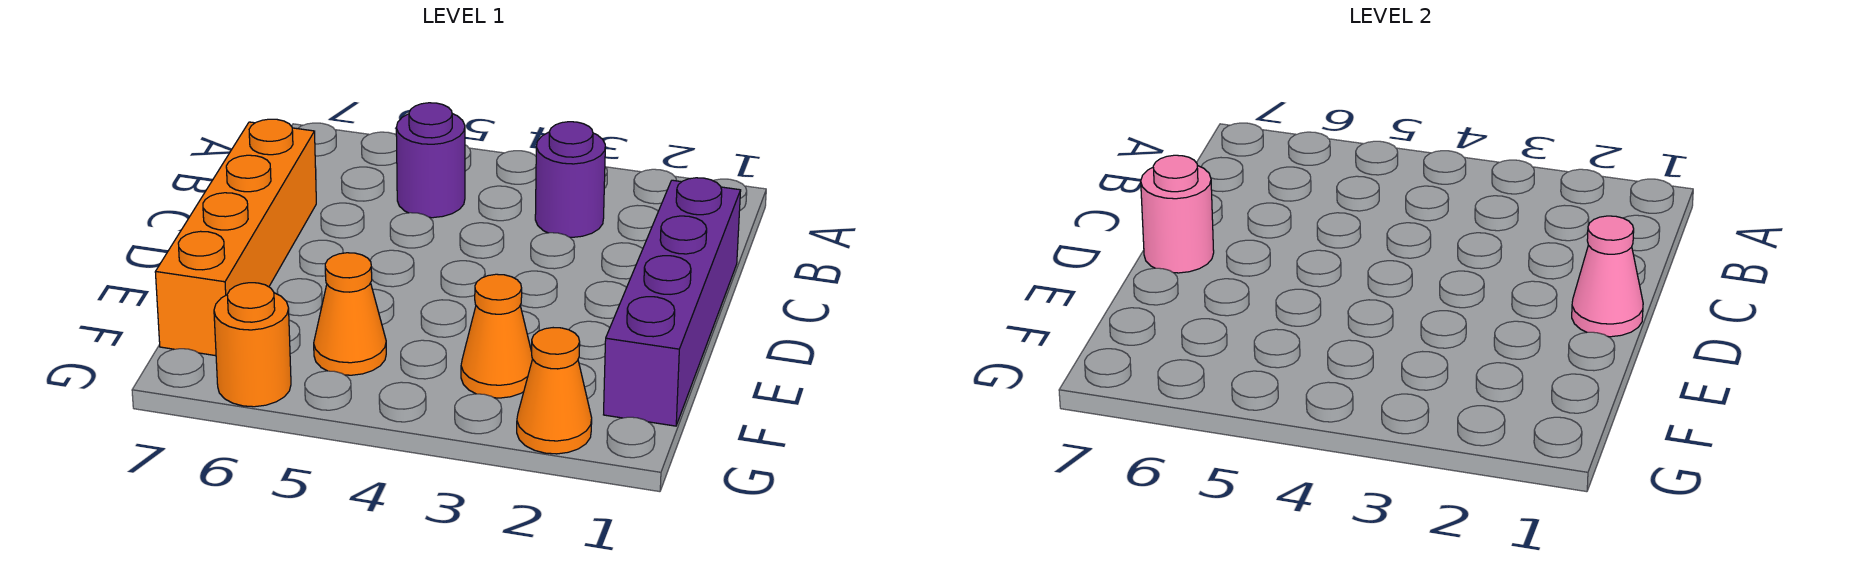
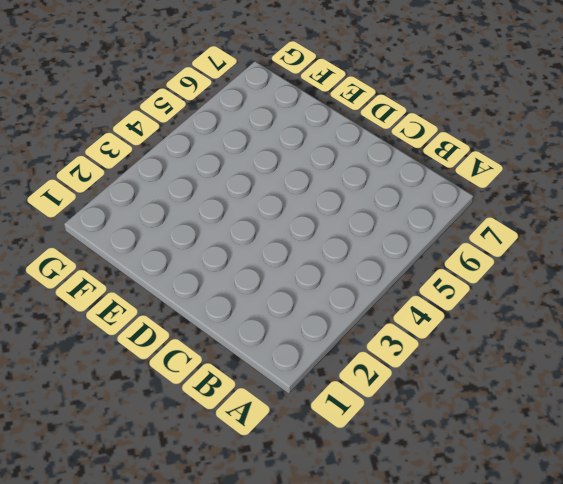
none -> purple 1x1 round brick [535,122,605,237]
none -> purple 1x1 round brick [396,103,465,218]

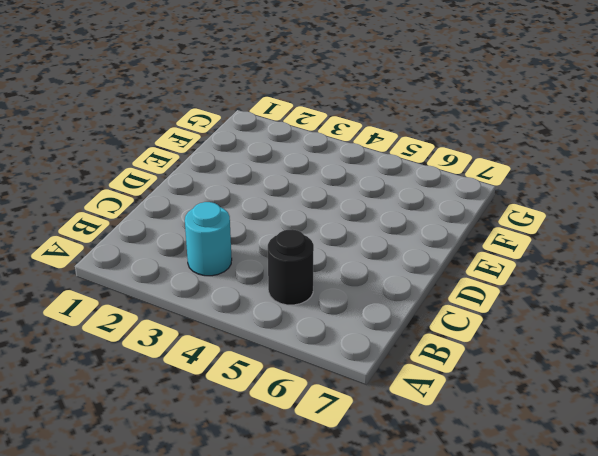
cyan 1x1 round brick [185,202,232,276] -> purple 1x1 round brick [535,122,605,237]
black 1x1 round brick [268,229,314,305] -> purple 1x1 round brick [396,103,465,218]
none -> purple 1x4 brick [604,178,741,426]
none -> orange 1x4 brick [155,119,316,356]

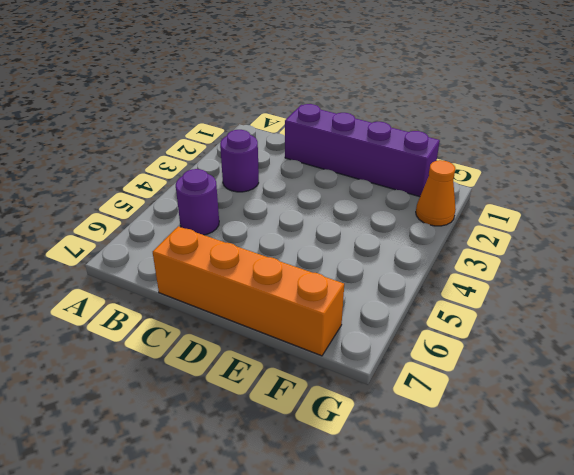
none -> orange 1x1 cone [461,274,532,398]
none -> orange 1x1 cone [314,253,386,375]

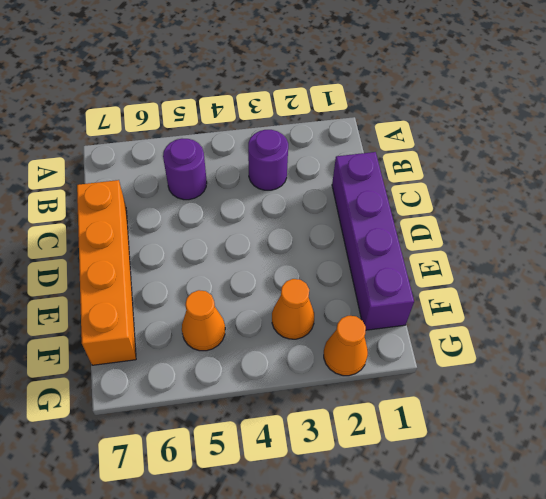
none -> orange 1x1 round brick [214,283,291,407]
none -> pink 1x1 cone [1572,216,1643,337]

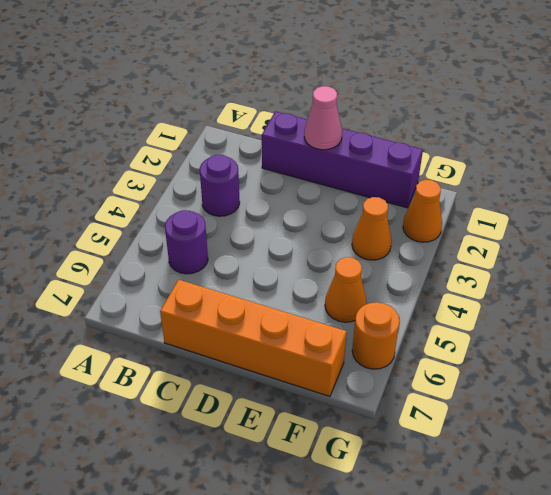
none -> pink 1x1 round brick [1141,155,1214,273]

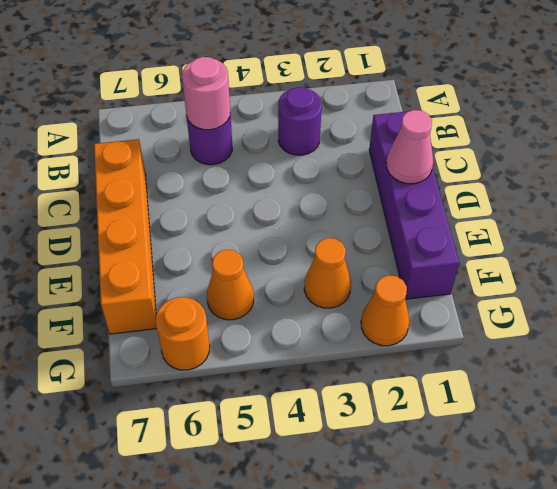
pink 1x1 round brick [182,57,230,130] -> pink 1x1 round brick moved to [1141,155,1214,273]

